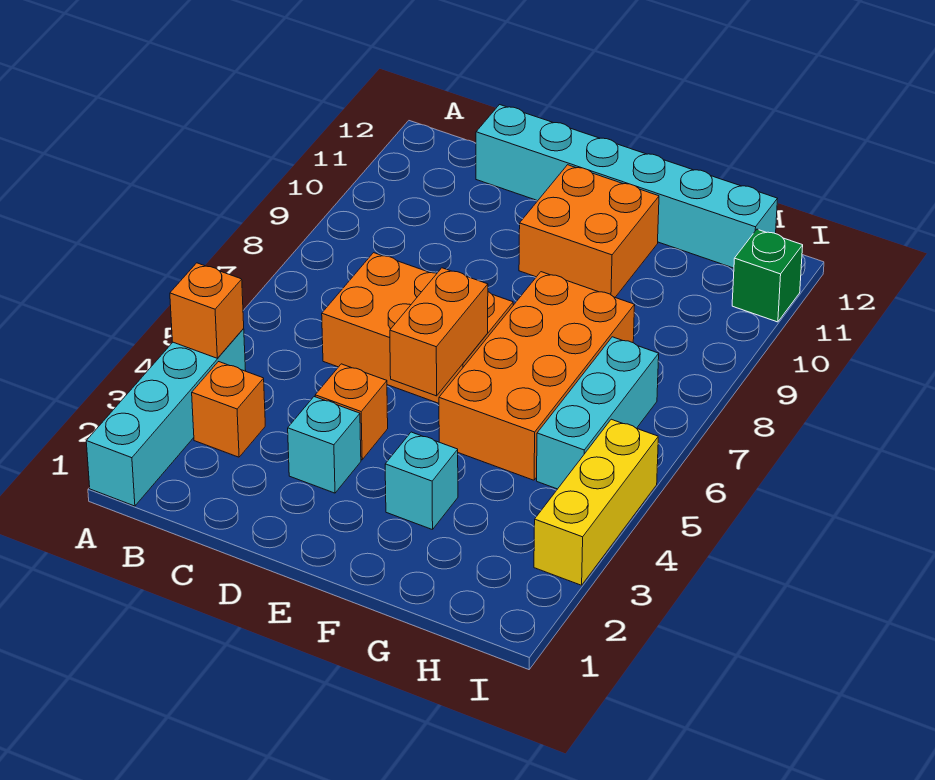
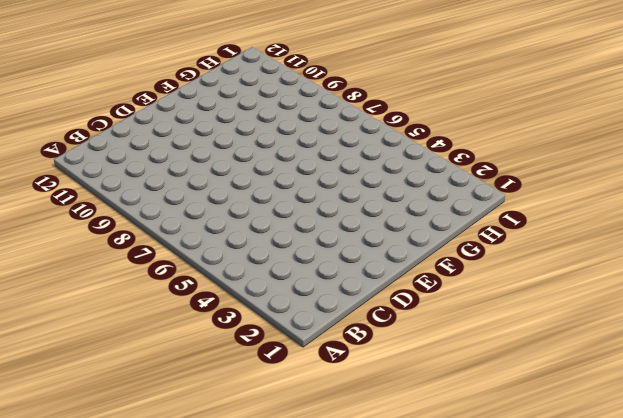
none -> cyan 1x4 brick [86,328,246,506]
none -> orange 1x1 brick [192,362,265,457]
none -> orange 2x3 brick [322,253,513,403]

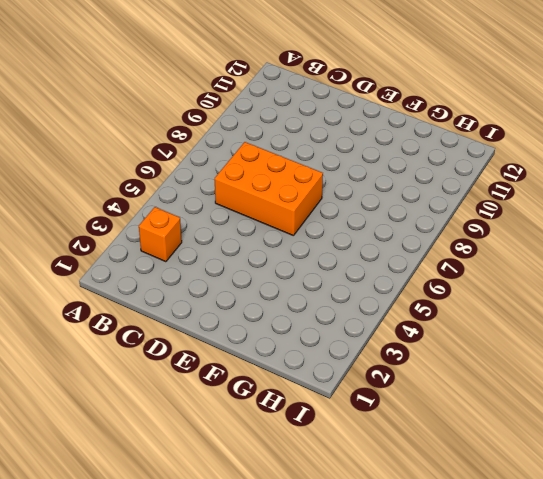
none -> cyan 1x4 brick [86,328,246,506]
none -> cyan 1x6 brick [476,105,777,268]
none -> cyan 1x1 brick [288,397,361,493]

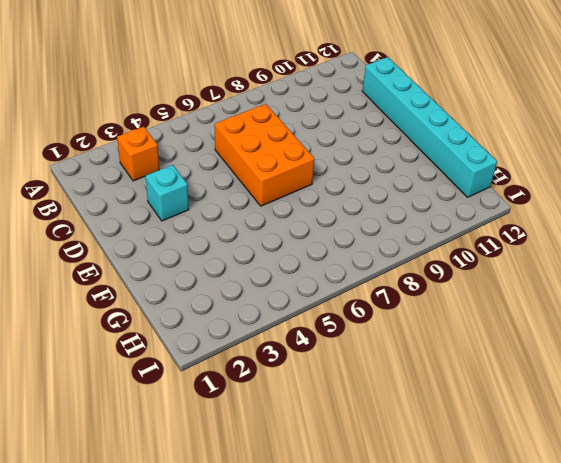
none -> cyan 1x4 brick [86,328,246,506]
none -> orange 1x1 brick [315,364,388,460]
none -> orange 2x2 brick [519,165,659,297]

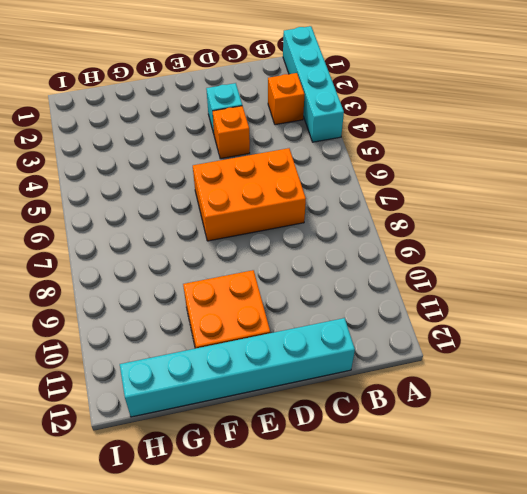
none -> cyan 1x1 brick [385,432,458,530]
none -> orange 2x4 brick [439,272,635,480]
none -> cyan 1x3 brick [537,337,659,489]

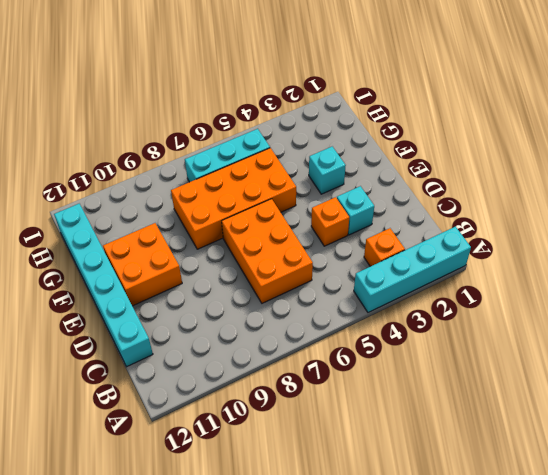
none -> yellow 1x3 brick [534,419,658,585]
none -> green 1x1 brick [732,229,803,322]
none -> orange 1x1 brick [170,263,244,358]

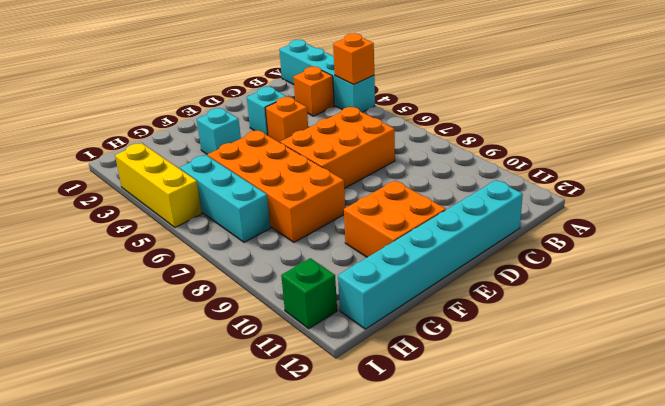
none -> orange 1x2 brick [390,268,488,396]

